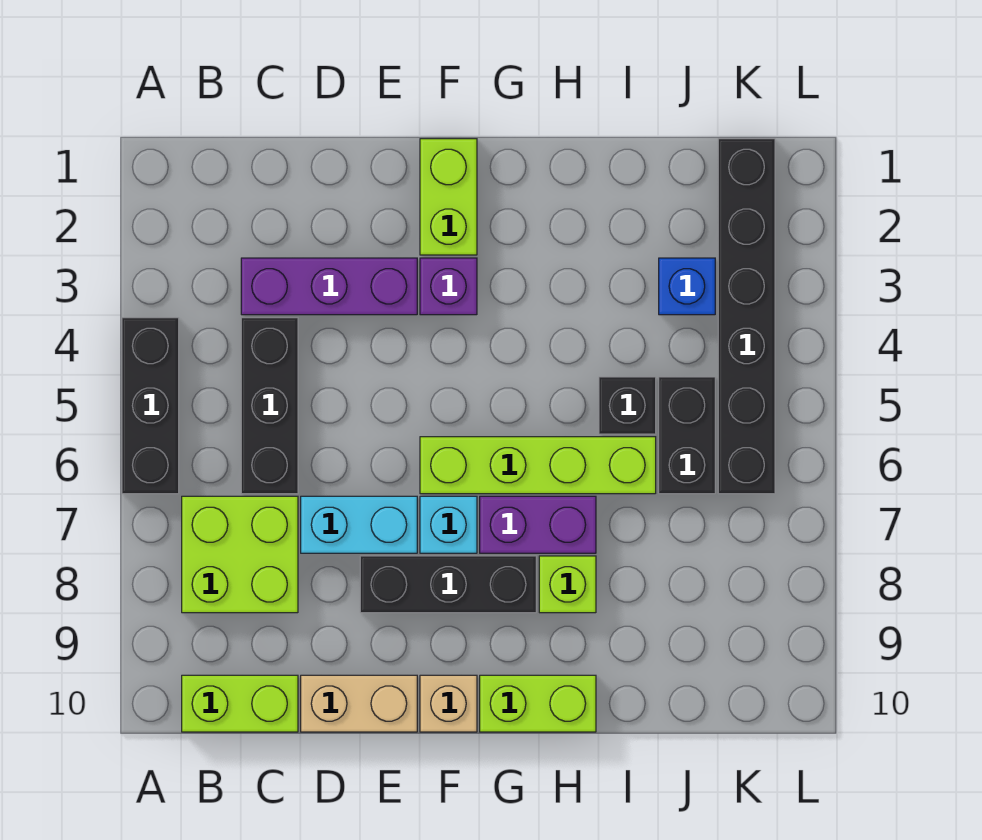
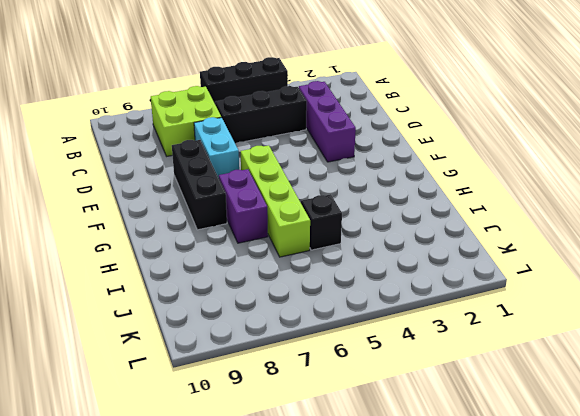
none -> lime 1x2 brick [182,675,298,732]
none -> tan 1x2 brick [301,675,417,732]
none -> lime 1x2 brick [420,139,477,255]

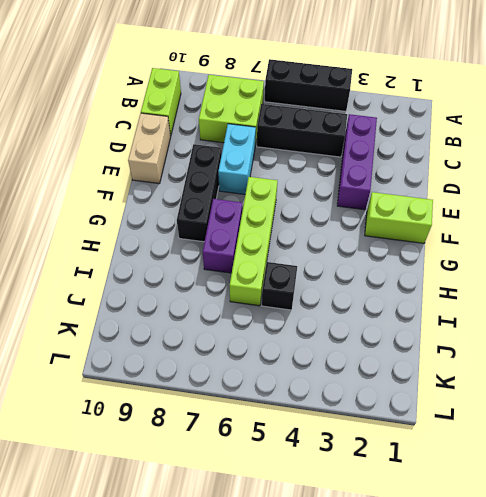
none -> purple 1x1 brick [420,258,477,315]
none -> cyan 1x1 brick [420,496,477,553]
none -> tan 1x1 brick [420,675,477,732]

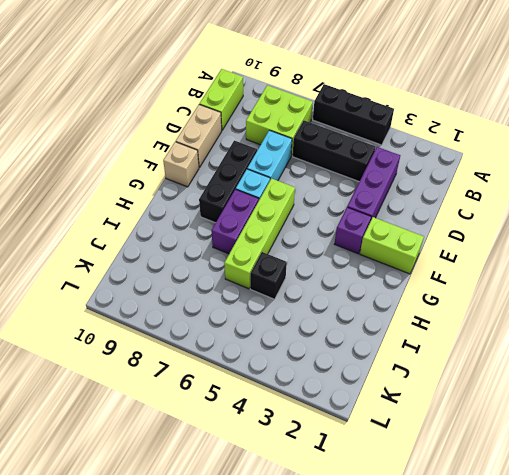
none -> lime 1x2 brick [480,675,596,732]
none -> lime 1x1 brick [539,556,596,613]
none -> blue 1x1 brick [659,258,715,315]

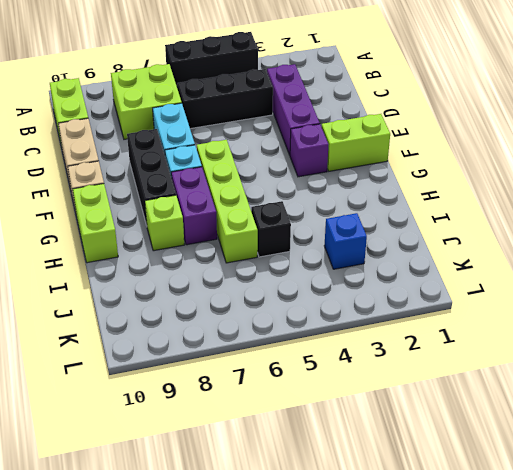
none -> black 1x2 brick [659,377,715,494]
none -> black 1x6 brick [718,139,775,494]

